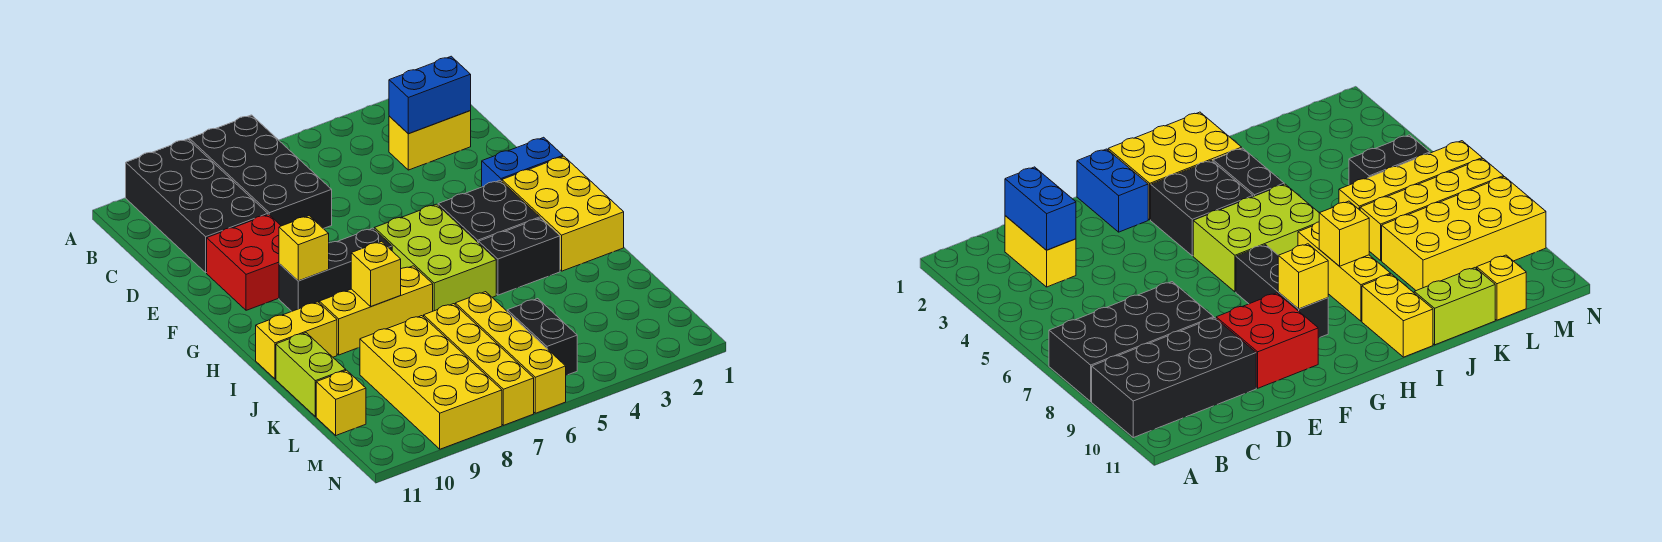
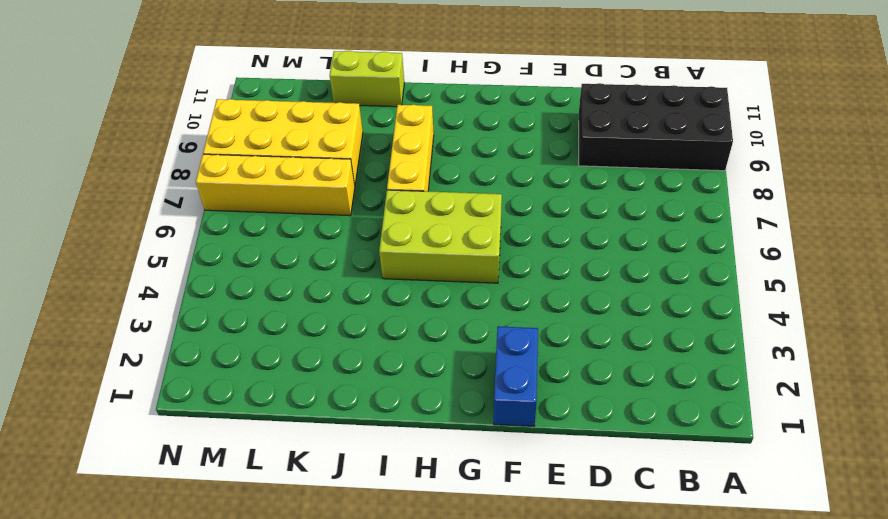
none -> black 2x4 brick [189,115,332,229]
none -> yellow 1x2 brick [389,111,471,170]
none -> red 2x2 brick [207,214,281,310]

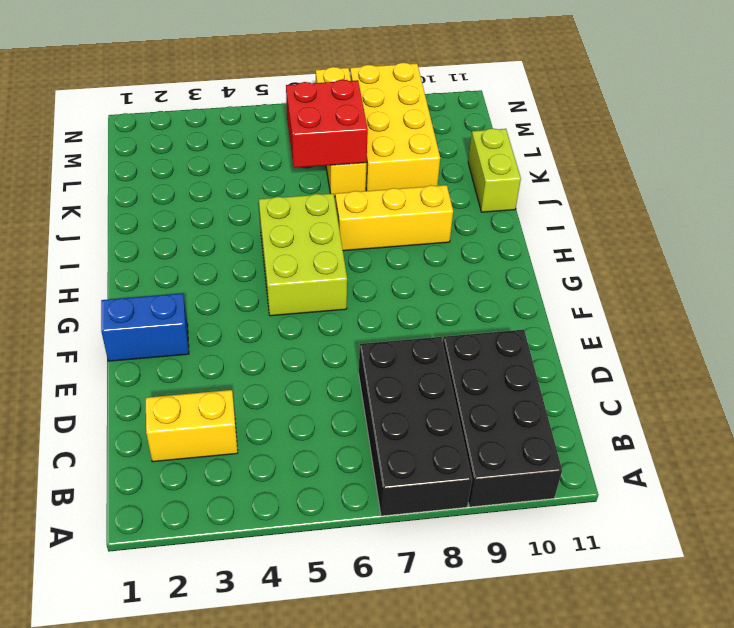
red 2x2 brick [286,80,368,168] -> red 2x2 brick moved to [207,214,281,310]
none -> yellow 2x3 brick [502,156,624,271]
none -> black 2x2 brick [438,180,540,243]
none -> black 1x3 brick [279,228,392,311]

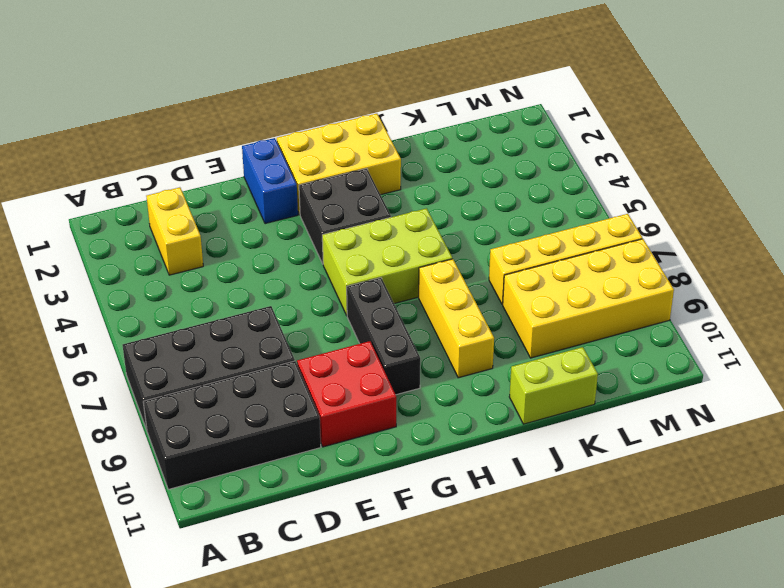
none -> black 1x2 brick [479,218,560,295]
none -> yellow 1x2 brick [256,302,337,379]
none -> yellow 1x4 brick [455,292,566,413]

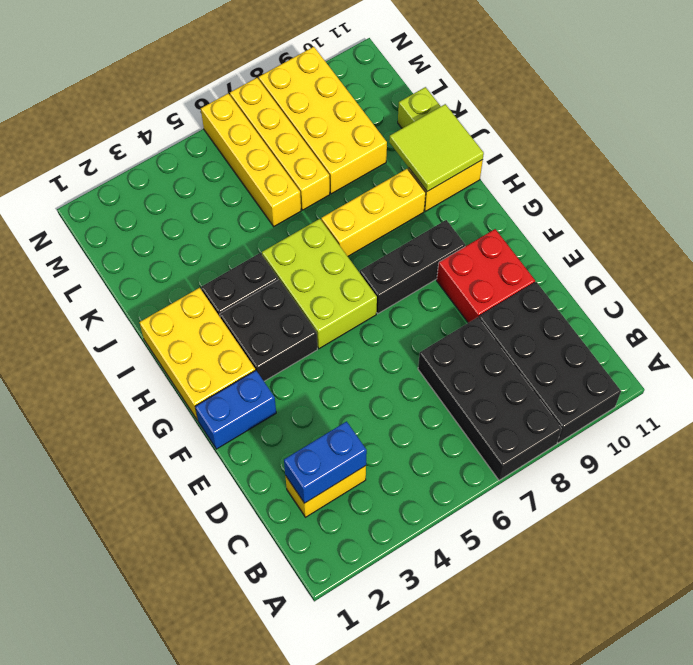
lime 2x2 tile [389,104,484,192] -> none
none -> black 1x2 brick [507,299,577,375]
none -> yellow 1x1 brick [316,370,366,435]
none -> yellow 1x1 brick [279,216,329,281]

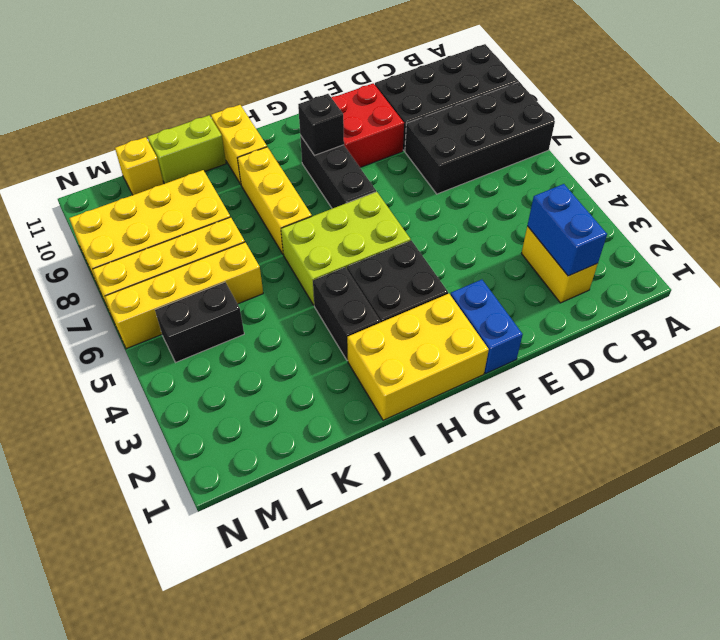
black 1x1 brick [298,94,344,155] -> yellow 1x1 brick [279,216,329,281]
none -> yellow 1x1 brick [351,241,401,306]

